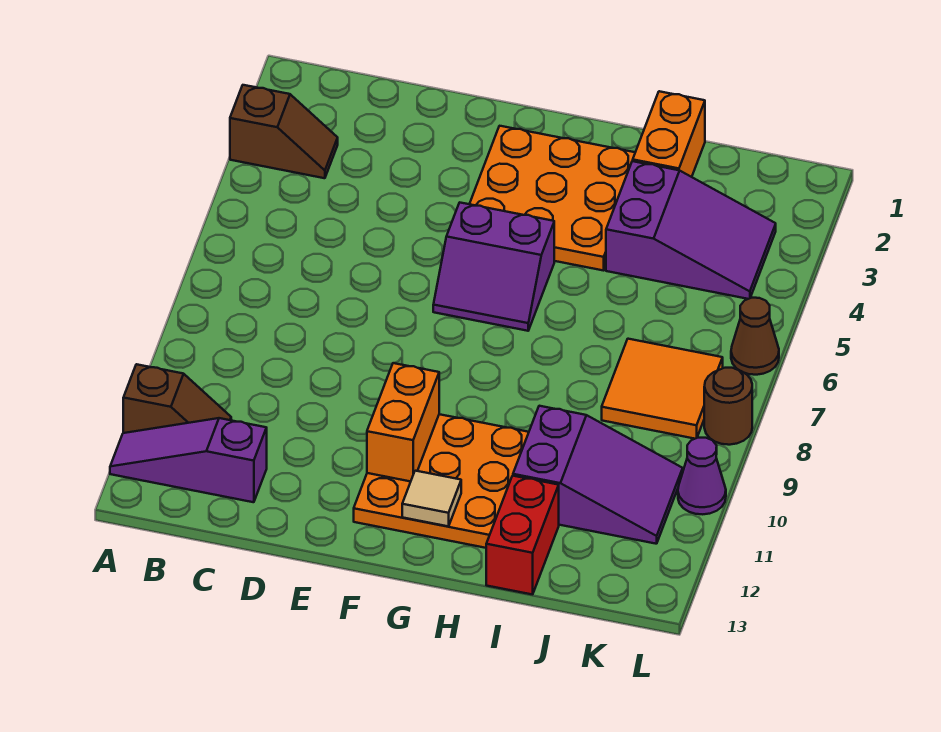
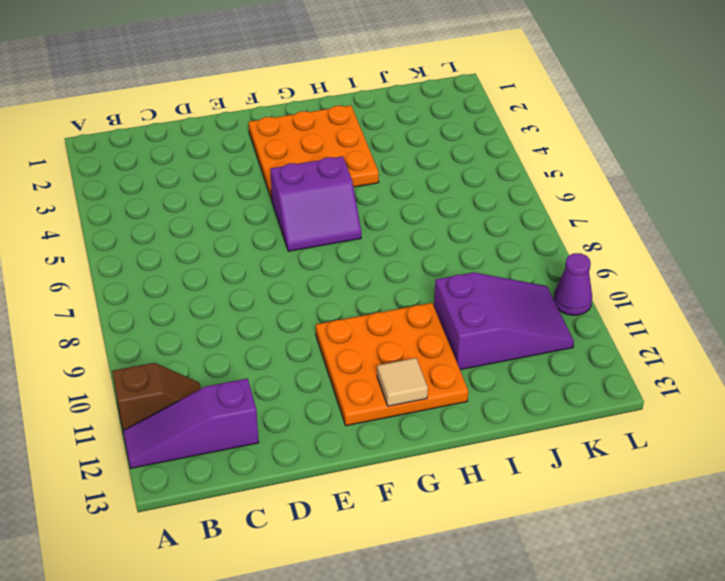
none -> brown 1x2 slope [230,85,338,178]
none -> orange 1x2 brick [633,91,705,177]
none -> purple 2x3 slope [606,161,776,299]

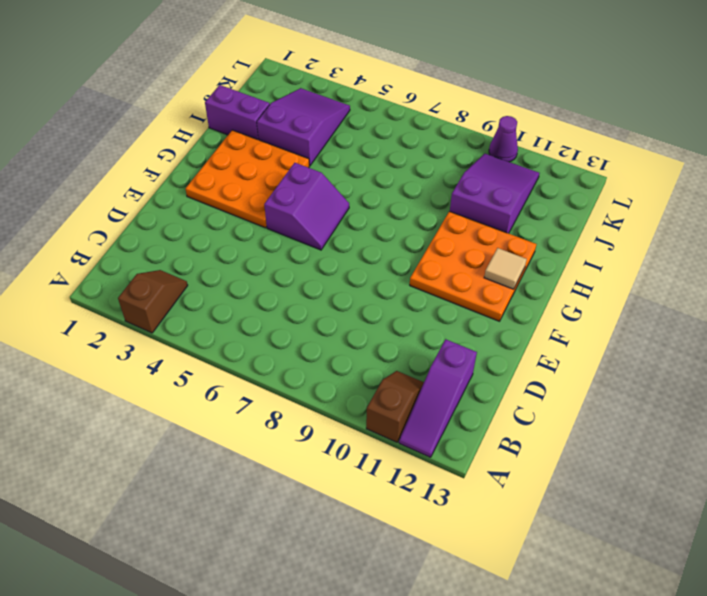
purple 1x2 brick [205,85,270,140] -> orange 1x2 brick [633,91,705,177]
none -> red 1x2 brick [486,476,559,595]
none -> orange 2x2 tile [602,339,723,439]
none -> brown 1x1 cone [731,298,779,375]

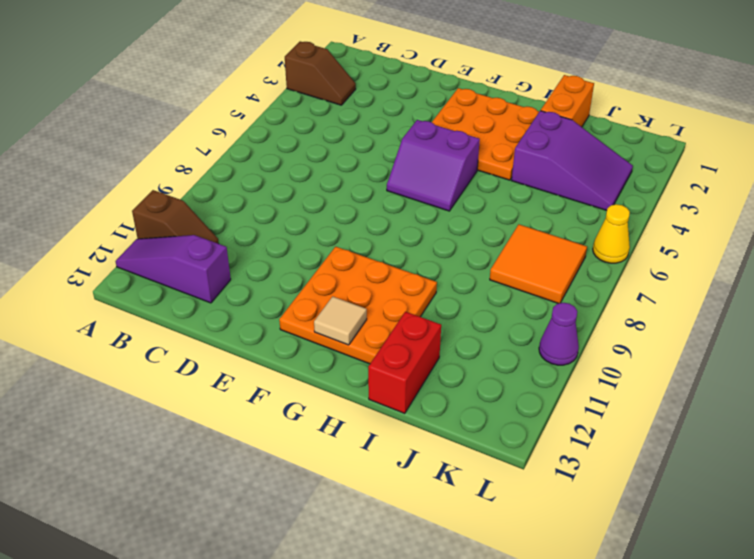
yellow 1x1 cone [593,204,630,263] -> brown 1x1 cone [731,298,779,375]
none -> purple 2x3 slope [513,406,683,544]
none -> brown 1x1 round brick [704,368,752,445]
none -> orange 1x2 brick [367,363,439,482]

